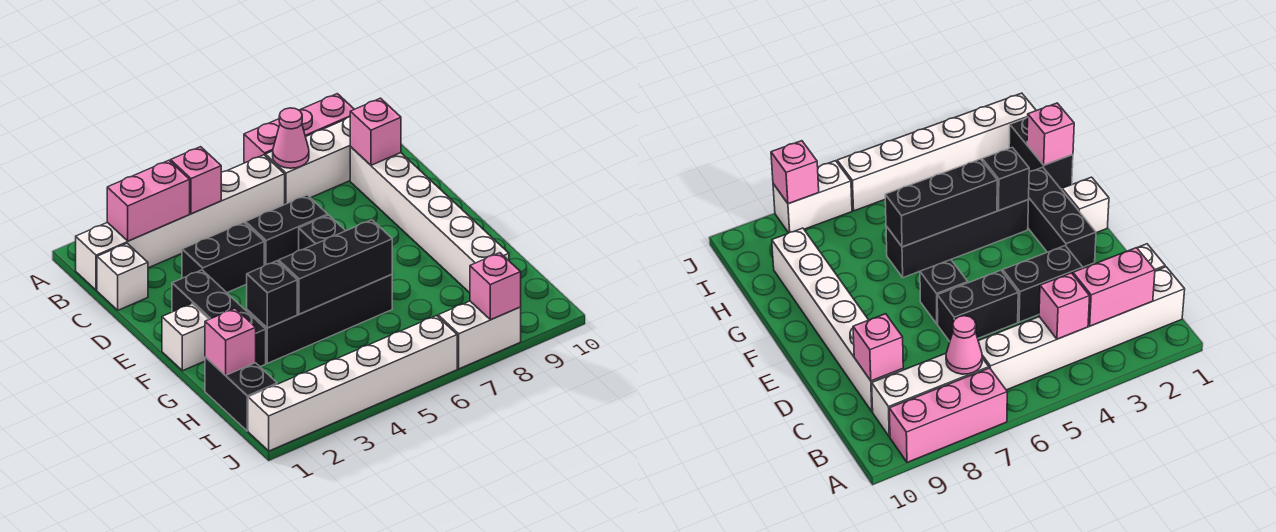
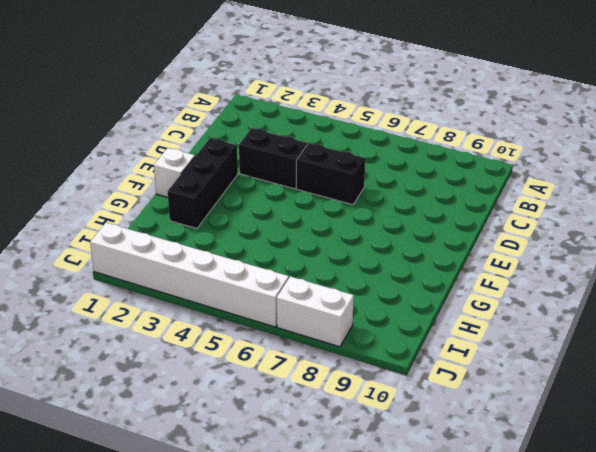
none -> pink 1x3 brick [244,94,354,163]
none -> white 1x6 brick [76,155,285,290]
none -> white 1x3 brick [266,117,351,204]

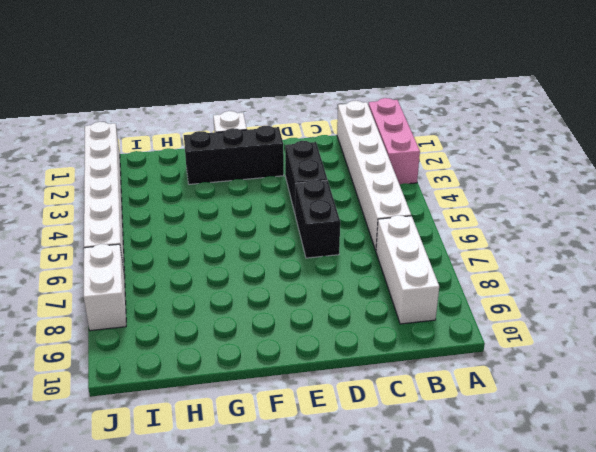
pink 1x3 brick [368,98,420,184] -> pink 1x3 brick moved to [244,94,354,163]
none -> white 1x1 brick [97,243,148,310]
none -> white 1x6 brick [350,147,509,293]
none -> black 1x1 brick [299,215,345,250]

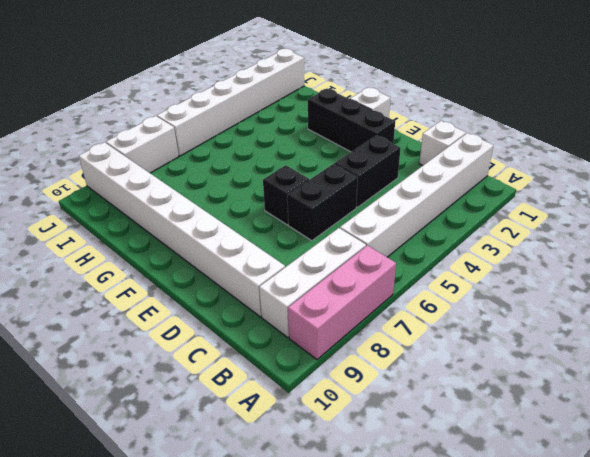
white 1x8 brick [79,142,285,317] -> white 1x6 brick [350,147,509,293]
none -> black 1x4 brick [247,275,392,363]
none -> black 1x2 brick [205,357,277,431]
none -> pink 1x2 brick [107,160,190,241]

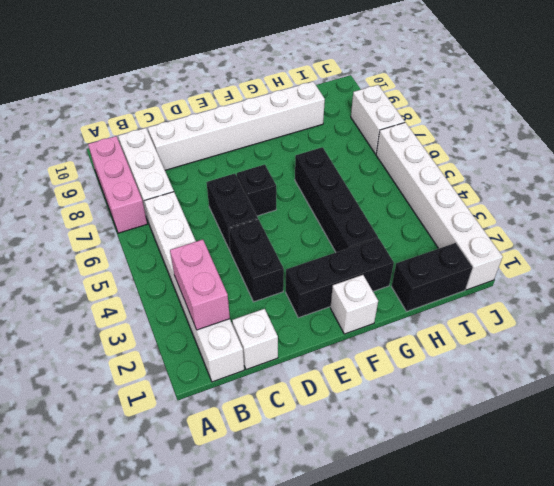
none -> pink 1x1 brick [171,147,221,214]
none -> pink 1x1 cone [273,108,309,168]
none -> pink 1x1 brick [350,98,401,165]

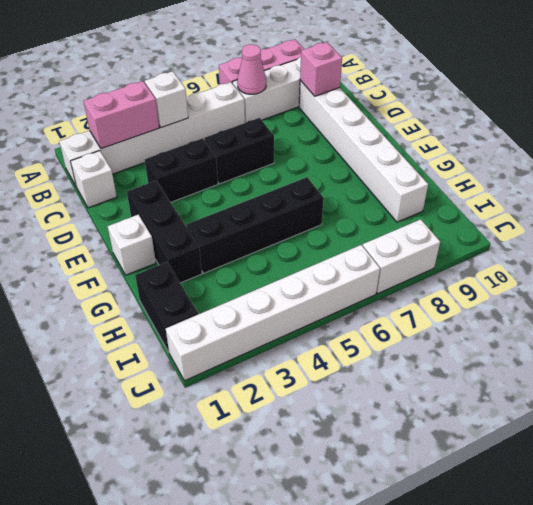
white 1x1 brick [145,71,188,128] -> pink 1x1 brick [171,147,221,214]
none -> black 1x1 brick [299,215,345,250]
none -> black 1x1 brick [247,261,297,328]
none -> black 1x3 brick [278,220,392,314]

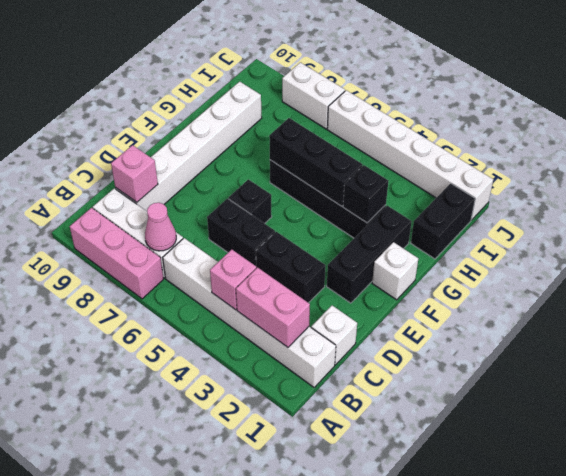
none -> pink 1x1 brick [205,309,256,375]
none -> pink 1x1 brick [470,253,521,320]

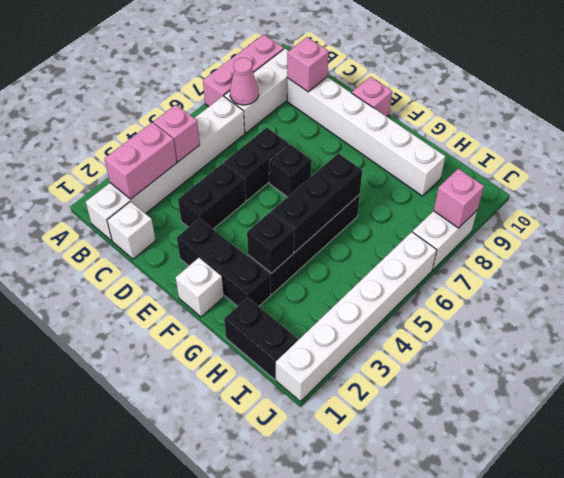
pink 1x1 brick [352,77,392,116] -> pink 1x1 brick moved to [205,309,256,375]

